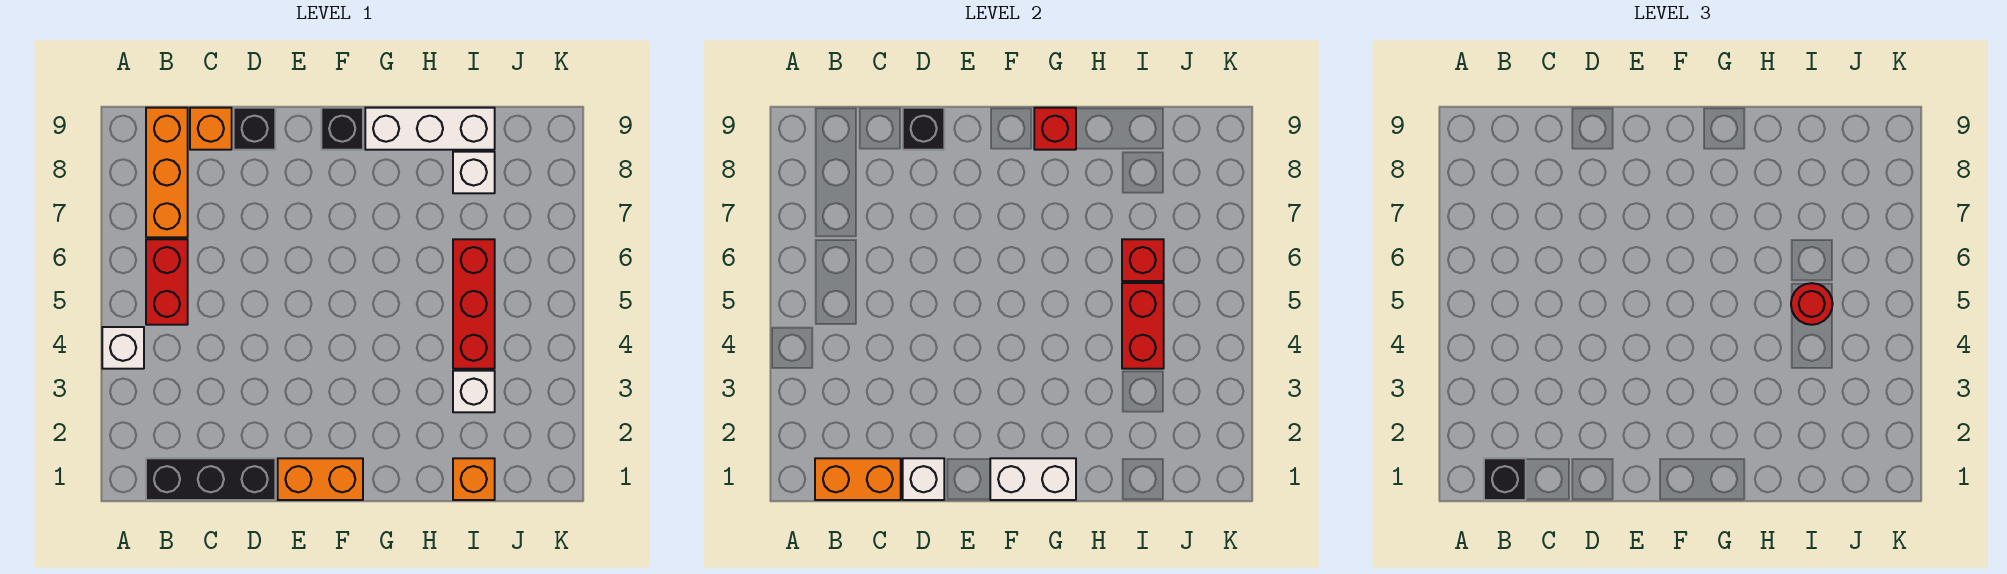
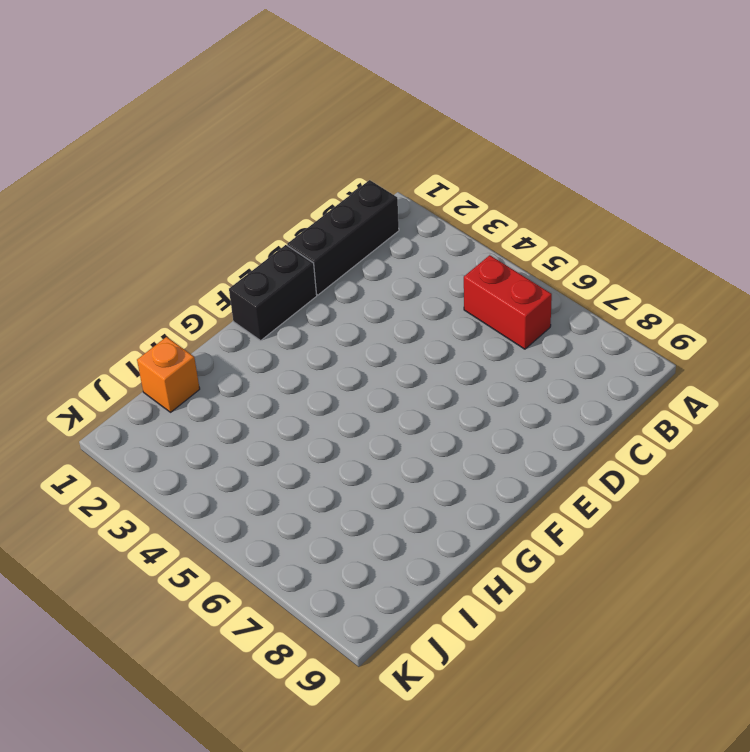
black 1x2 brick [229,245,317,341] -> orange 1x2 brick [278,458,363,500]
none -> white 1x1 brick [102,327,144,369]
none -> orange 1x3 brick [146,108,188,237]
none -> orange 1x1 brick [190,108,232,150]

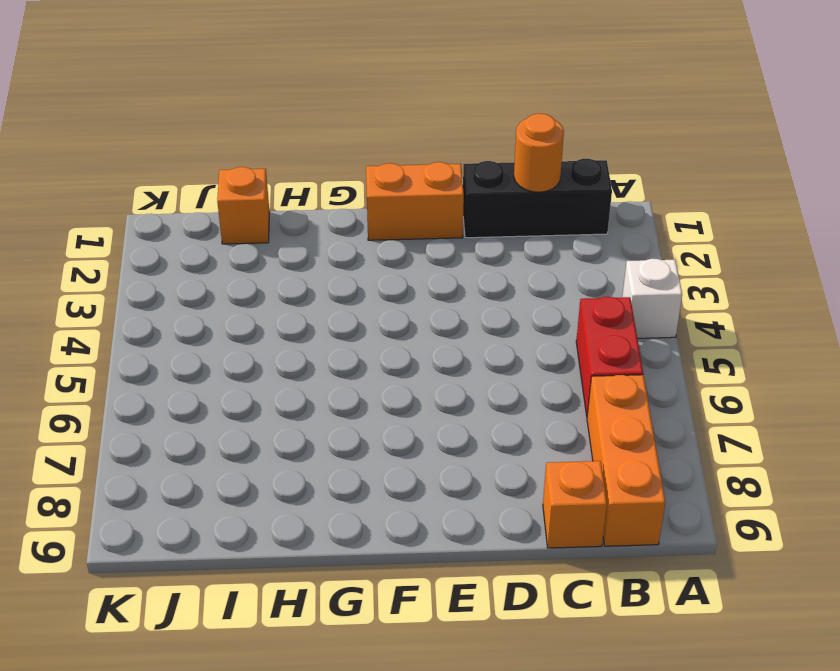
orange 1x1 round brick [514,114,564,192] -> orange 1x2 brick [815,458,901,500]
none -> black 1x1 brick [234,108,275,150]
none -> black 1x1 brick [321,108,363,150]
none -> white 1x3 brick [365,108,495,150]

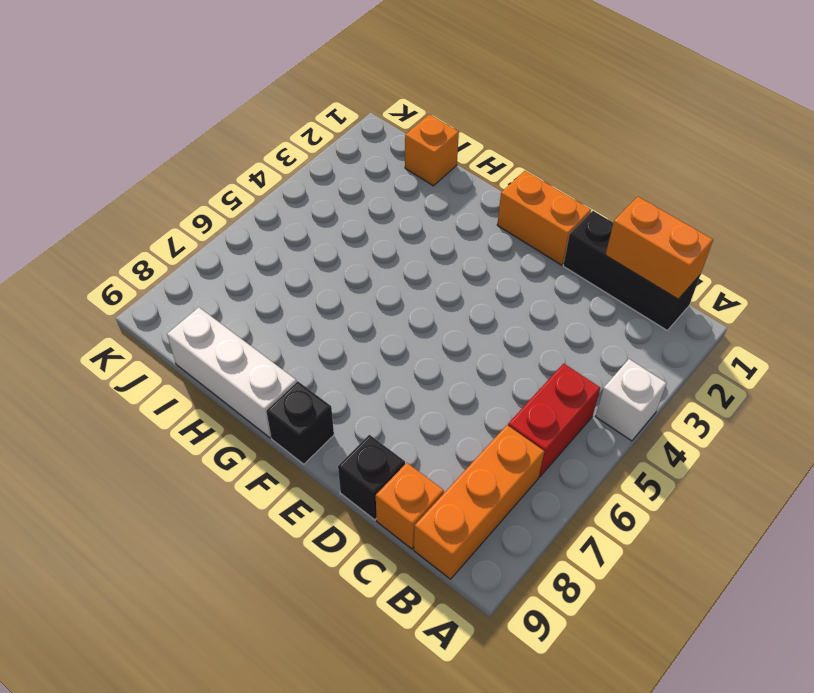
none -> white 1x1 brick [453,371,495,412]
none -> red 1x3 brick [453,239,495,369]
none -> white 1x1 brick [453,152,495,193]

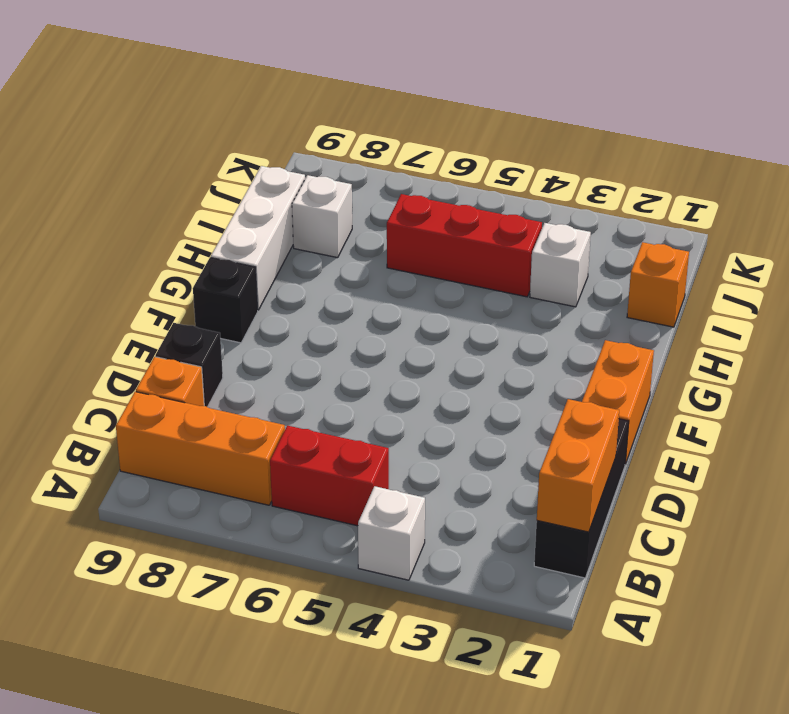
none -> white 1x1 brick [903,458,944,500]
none -> black 1x1 brick [903,108,944,150]
none -> white 1x2 brick [990,458,1076,500]

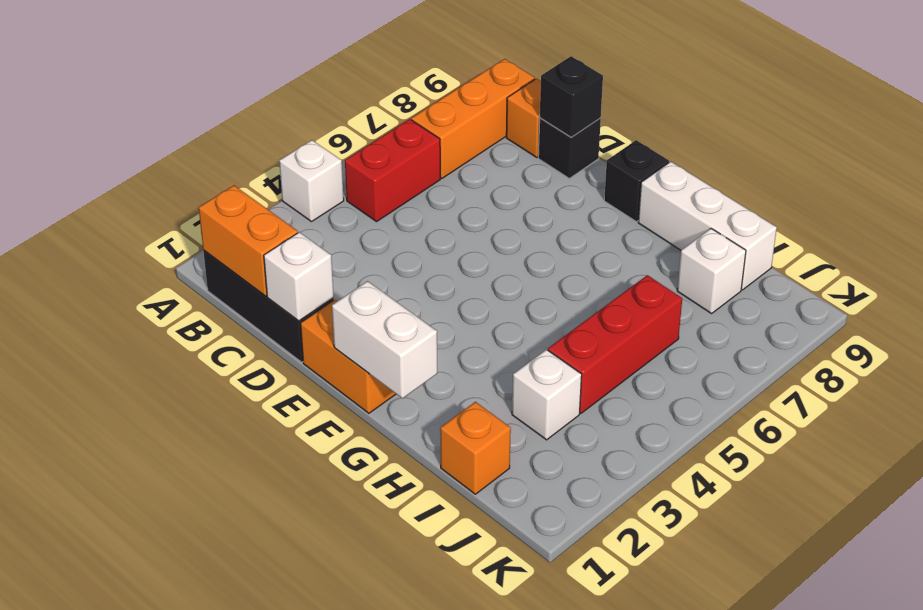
none -> red 1x1 brick [1034,108,1076,150]
none -> red 1x2 brick [1122,283,1164,369]
none -> red 1x1 brick [1122,239,1164,281]

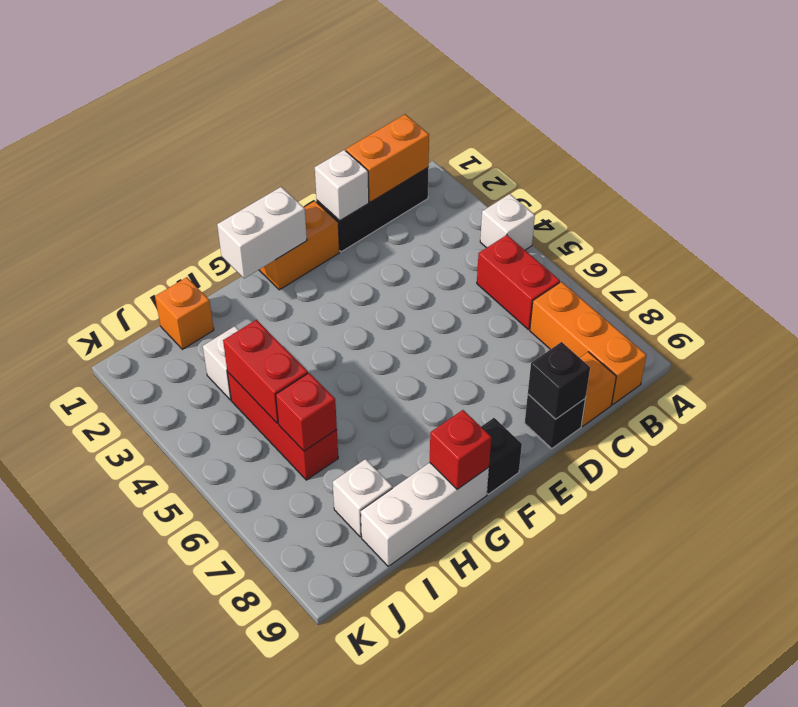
none -> black 1x1 brick [1484,458,1526,500]
none -> red 1x1 round brick [1791,283,1833,325]

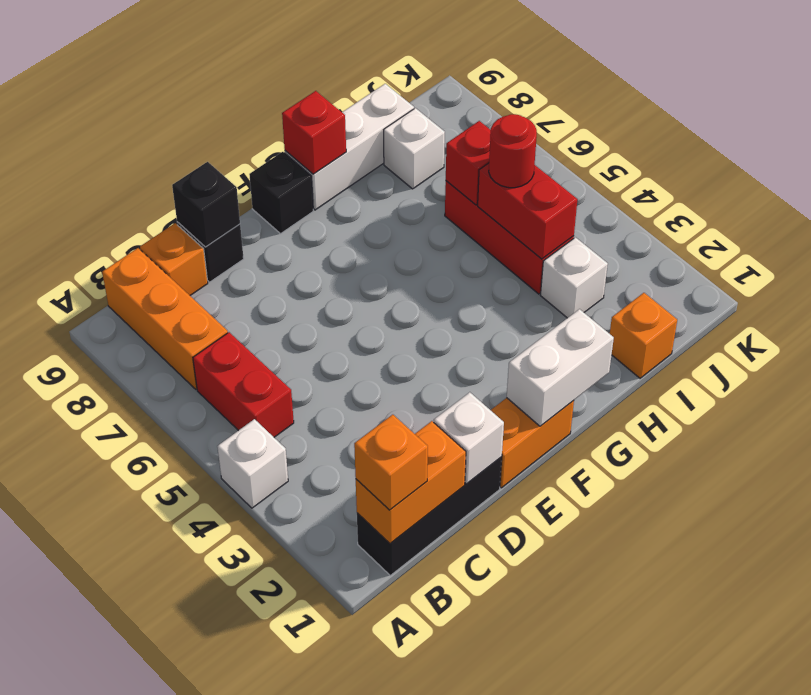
orange 1x1 brick [354,415,428,510] -> black 1x1 brick [1484,458,1526,500]

